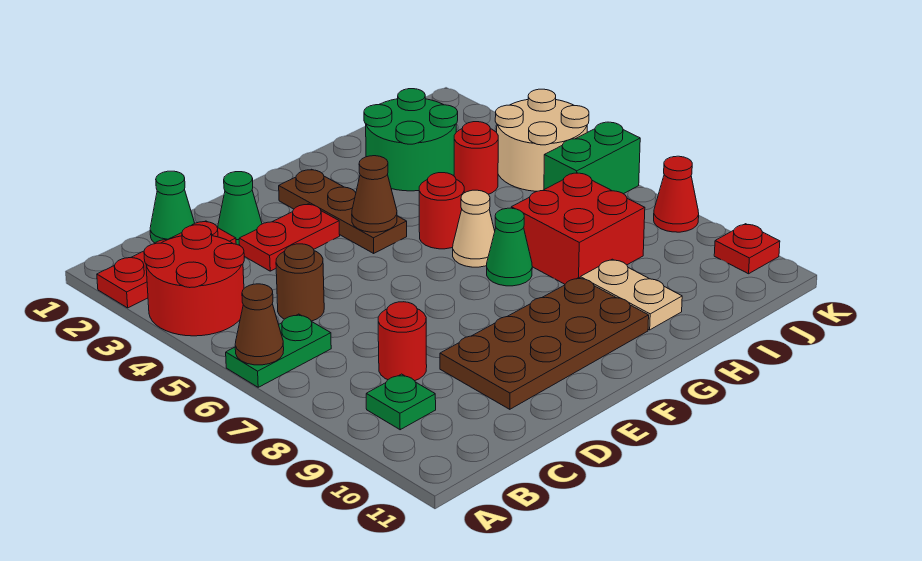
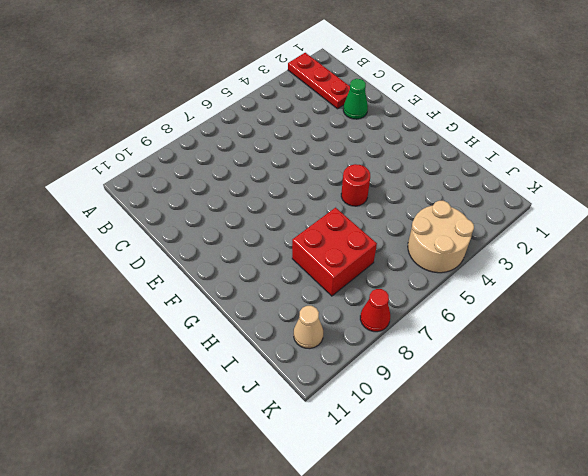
tan 1x1 cone [294,306,323,349] -> tan 1x1 cone moved to [453,190,495,267]
none -> red 2x2 round brick [144,225,244,336]
none -> green 1x2 plate [226,314,331,387]
none -> green 1x1 plate [366,374,436,430]

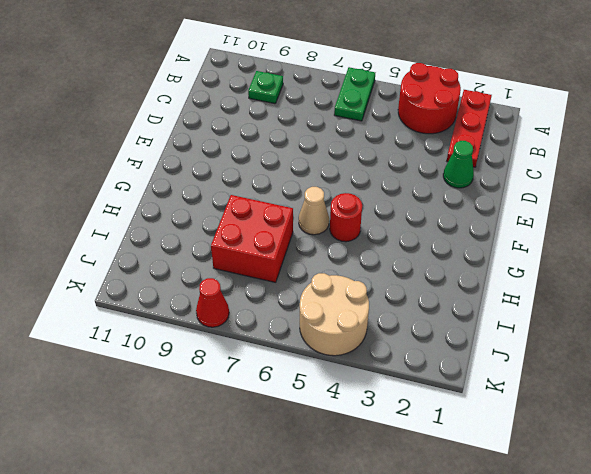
none -> green 1x1 cone [150,171,195,243]
none -> brown 1x1 round brick [276,244,324,321]
none -> red 1x1 round brick [378,302,427,381]

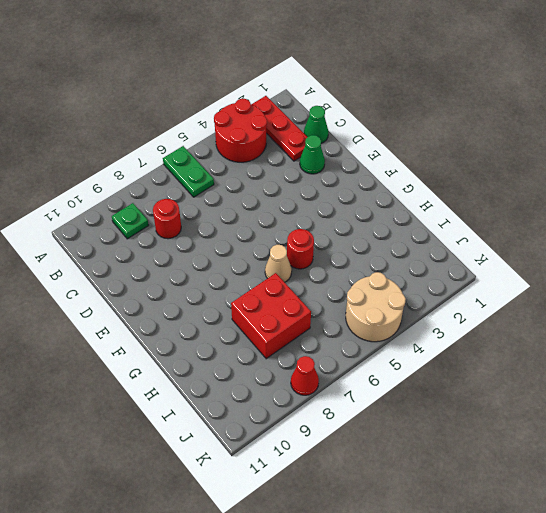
none -> brown 1x1 round brick [276,244,324,321]
none -> red 1x2 plate [239,204,340,271]
none -> brown 2x4 plate [440,278,649,409]

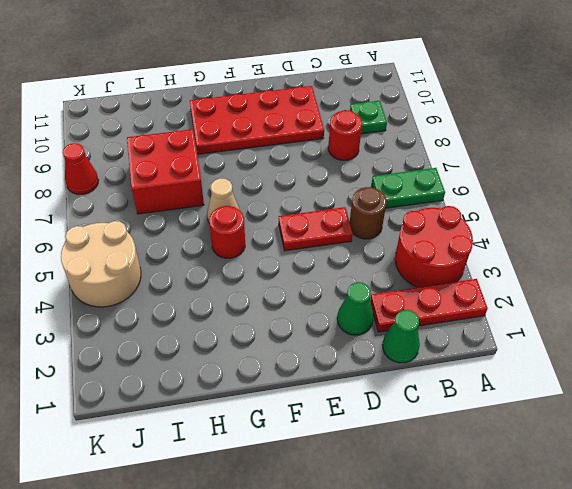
red 1x2 plate [279,207,353,251] -> red 1x2 plate moved to [239,204,340,271]
red 2x4 plate [190,86,324,154] -> brown 2x4 plate [440,278,649,409]
none -> brown 1x3 plate [279,169,407,253]
none -> green 1x1 cone [487,208,532,286]
none -> green 2x2 round brick [364,89,458,191]

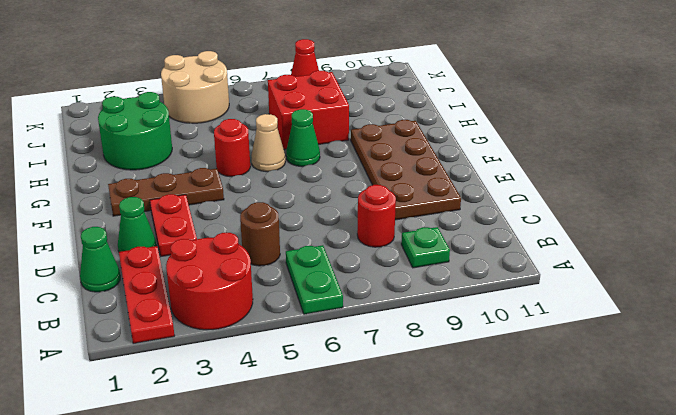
none -> tan 1x2 plate [580,259,682,330]
none -> red 1x1 round brick [454,122,498,194]
none -> green 1x2 brick [544,122,640,194]

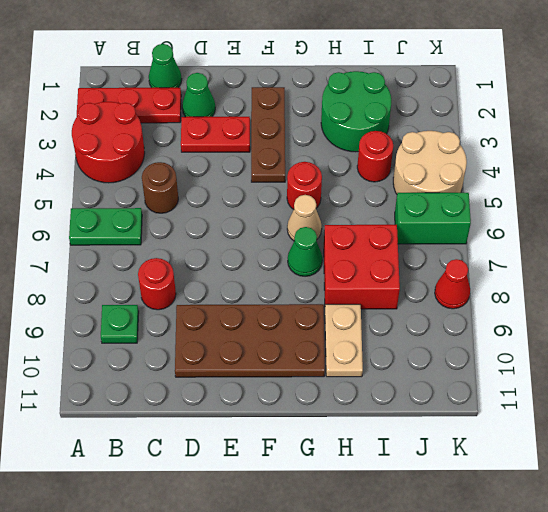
none -> red 1x1 plate [714,224,780,274]
none -> brown 1x1 cone [235,284,284,365]
none -> brown 1x1 cone [352,156,397,232]

